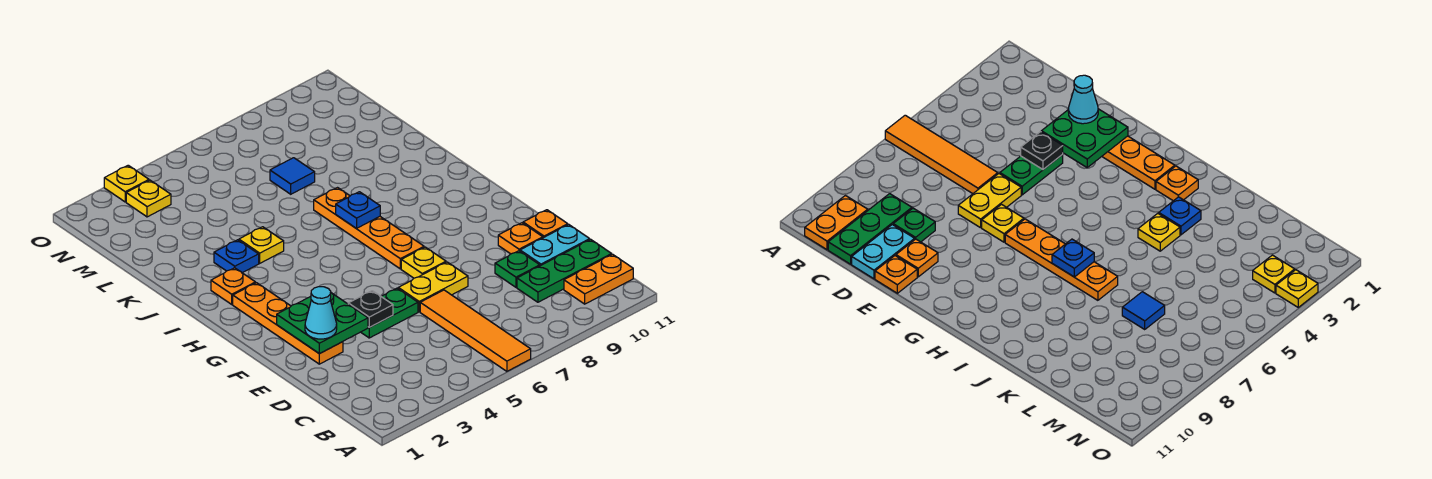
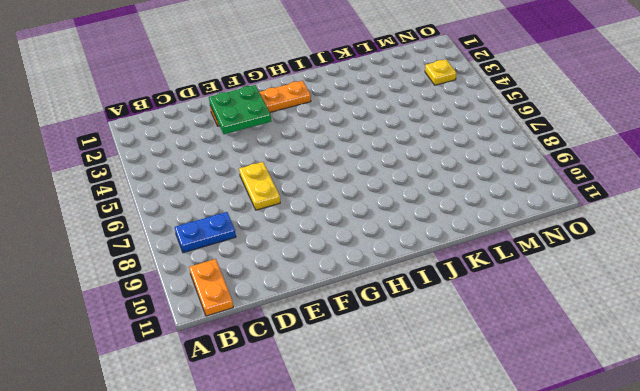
blue 1x2 plate [175,212,236,253] -> none
none -> orange 1x4 tile [420,290,531,371]
none -> green 1x3 plate [517,239,612,302]
none -> green 1x1 plate [495,251,540,287]

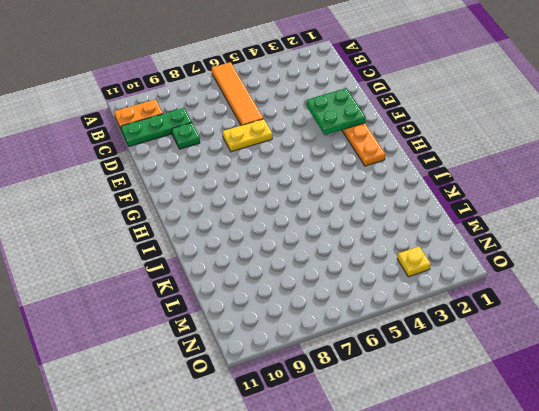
none -> cyan 1x2 plate [520,225,590,266]
none -> green 1x2 plate [361,288,418,338]
none -> orange 1x1 plate [498,223,543,254]

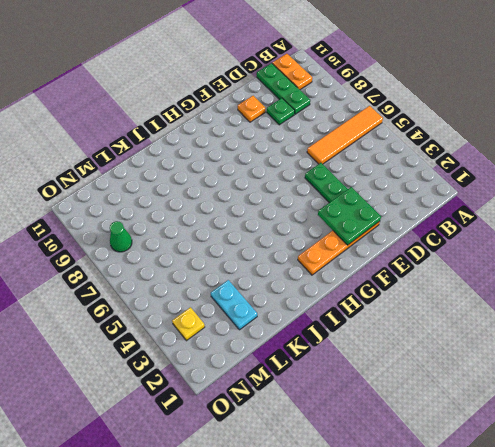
cyan 1x2 plate [211,280,257,330] -> cyan 1x2 plate moved to [520,225,590,266]
green 1x1 cone [110,221,132,252] -> none
none -> yellow 1x2 plate [398,262,468,312]
none -> orange 1x1 plate [523,210,568,238]
none -> yellow 1x1 plate [401,247,446,278]

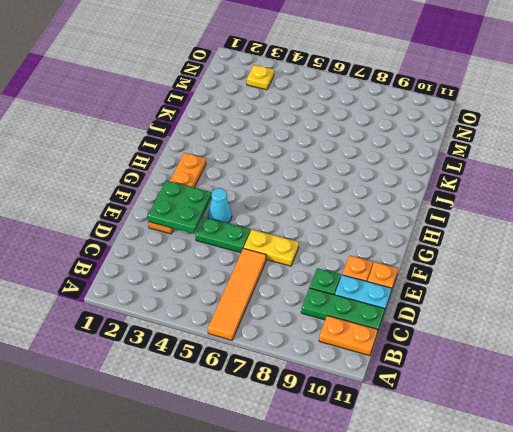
cyan 1x1 cone [208,188,232,223] -> cyan 1x1 cone moved to [305,287,337,339]
none -> yellow 1x1 plate [401,247,446,278]
none -> orange 1x4 plate [314,188,424,269]
none -> orange 1x1 plate [211,268,256,304]

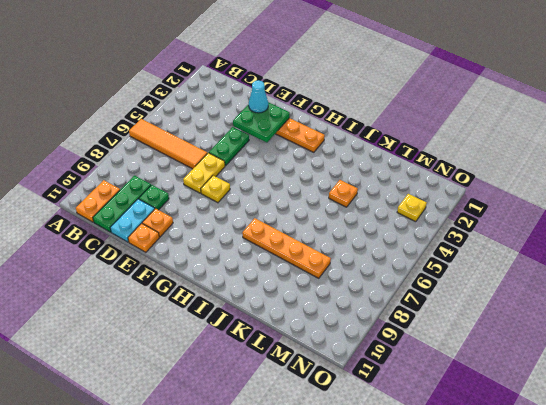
orange 1x4 plate [242,218,331,278] -> orange 1x4 plate moved to [314,188,424,269]
orange 1x1 plate [329,180,358,207] -> orange 1x1 plate moved to [211,268,256,304]
none -> blue 1x1 plate [214,240,259,273]
none -> yellow 1x1 plate [239,227,284,263]
none -> blue 1x1 tile [270,158,315,194]

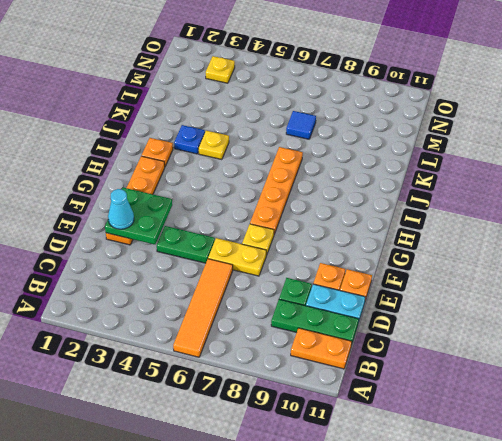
none -> yellow 1x1 plate [104,165,149,202]
none -> black 1x1 plate [348,291,393,327]
none -> blue 1x1 plate [336,192,380,228]

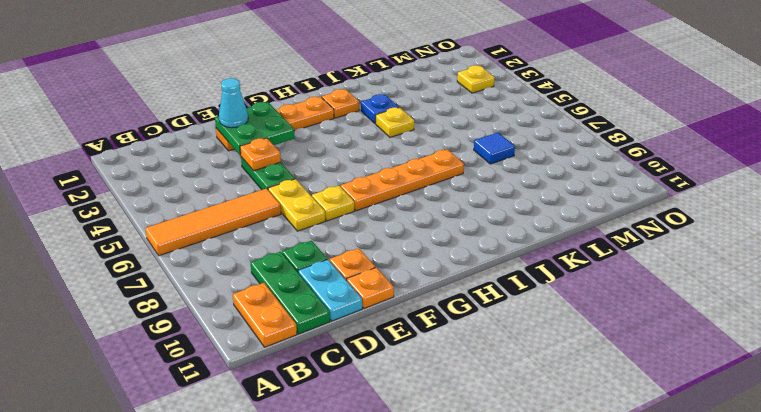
orange 1x1 plate [240,138,281,171] -> black 1x1 plate [348,291,393,327]
none -> yellow 1x1 plate [104,165,149,202]
none -> blue 1x1 plate [336,192,380,228]

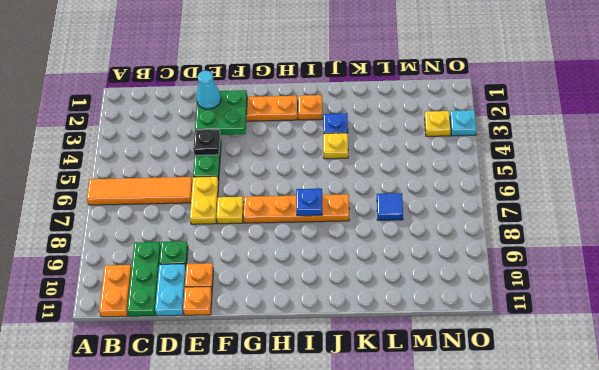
cyan 1x1 plate [450,110,476,136] -> yellow 1x1 plate [104,165,149,202]

